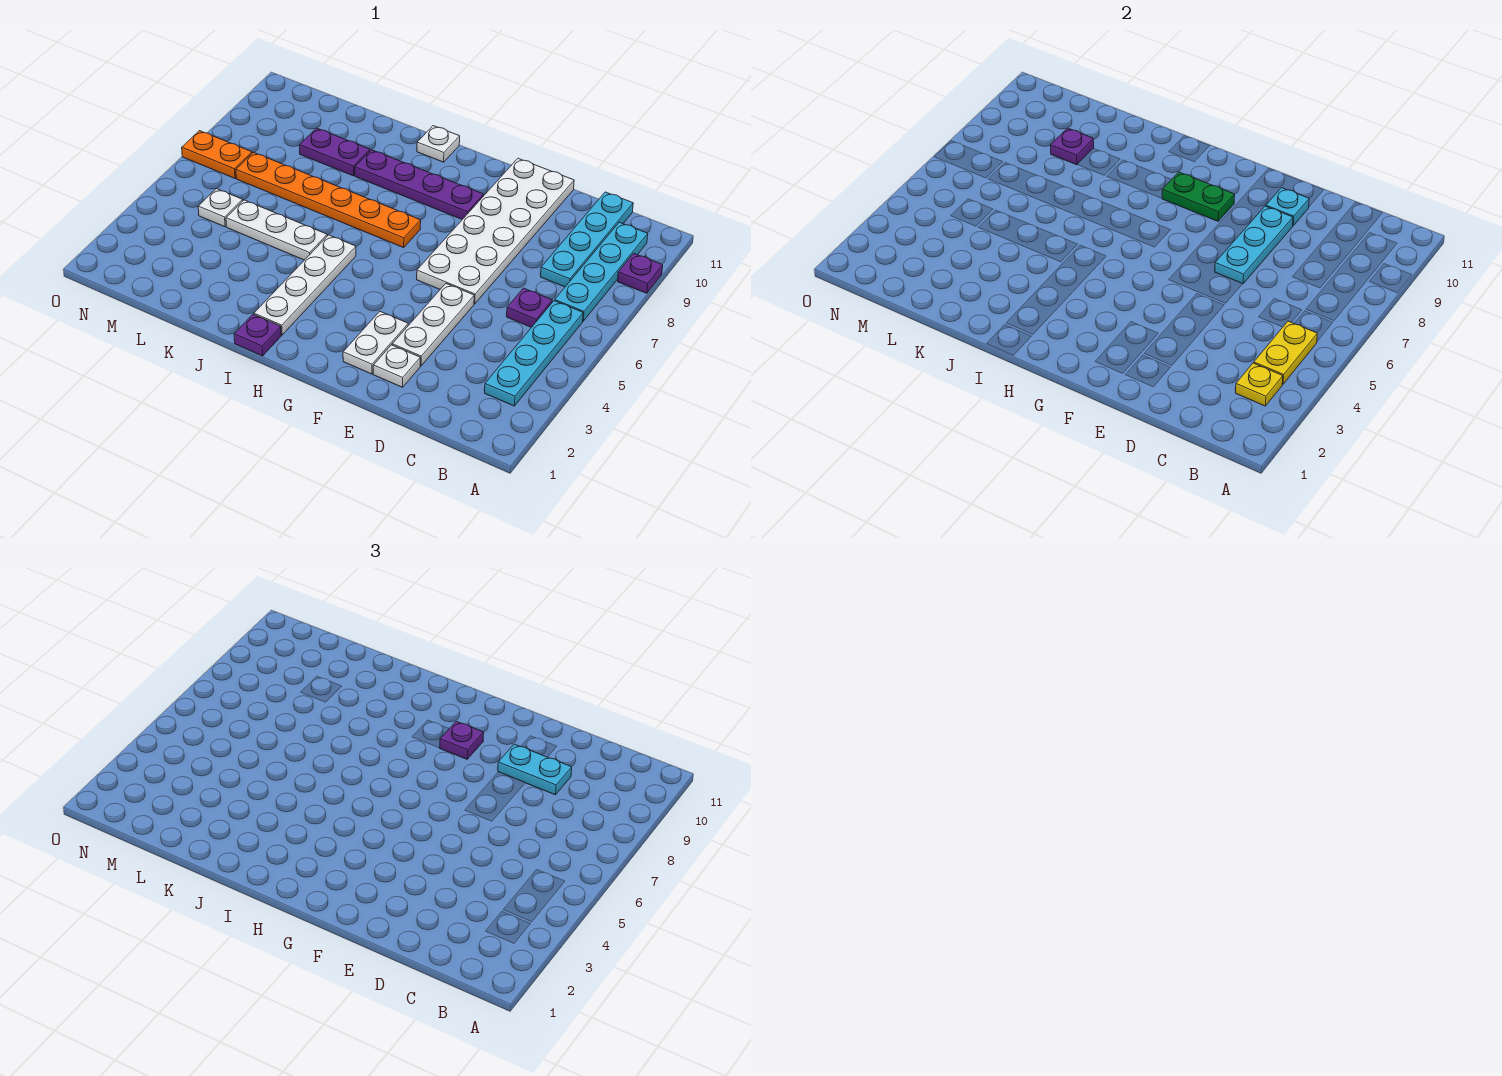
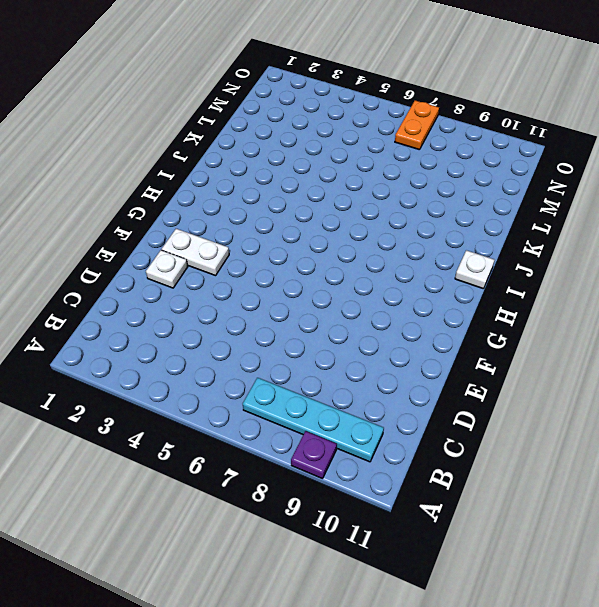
none -> cyan 1x4 plate [485,301,583,406]
none -> purple 1x1 plate [507,288,552,327]
none -> cyan 1x4 plate [541,192,633,287]

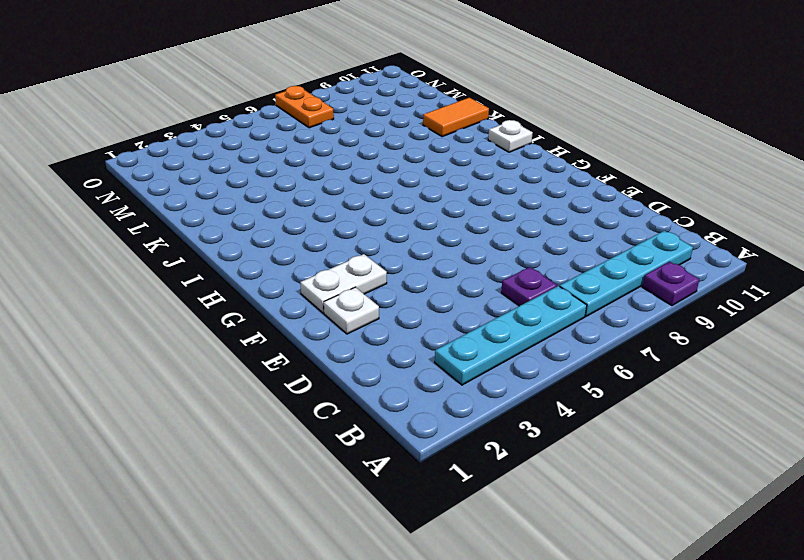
orange 1x2 tile [423,98,489,137] -> none
none -> cyan 1x4 plate [541,192,633,287]
none -> white 1x3 plate [392,284,474,366]
none -> white 2x6 plate [417,158,574,304]

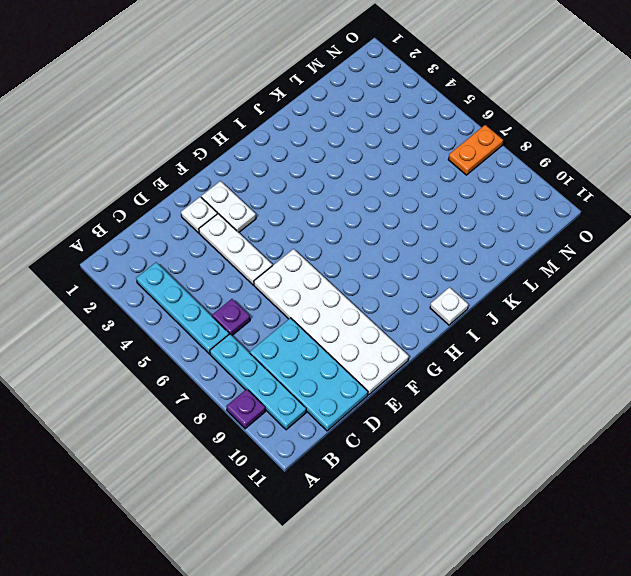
cyan 2x4 plate [250,318,368,431] -> cyan 1x4 plate [541,192,633,287]
none -> purple 1x4 plate [355,150,484,219]
none -> orange 1x6 plate [236,152,421,248]
none -> purple 1x1 plate [234,314,281,356]

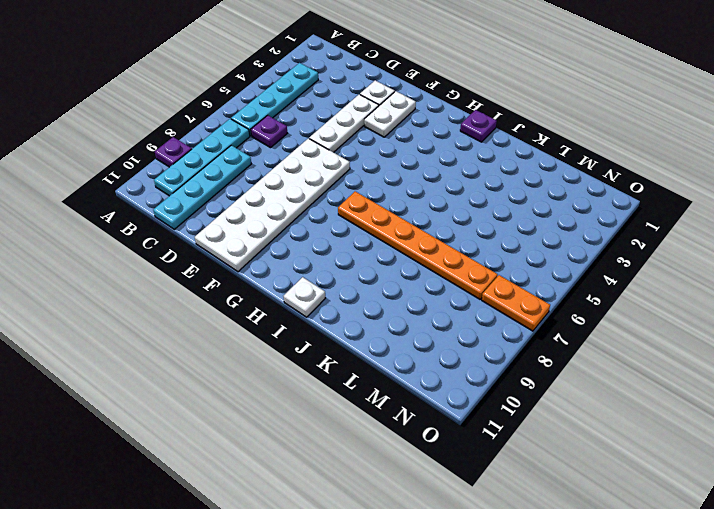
none -> purple 1x4 plate [355,150,484,219]
none -> white 1x4 plate [254,235,356,335]
none -> white 1x3 plate [226,200,327,260]

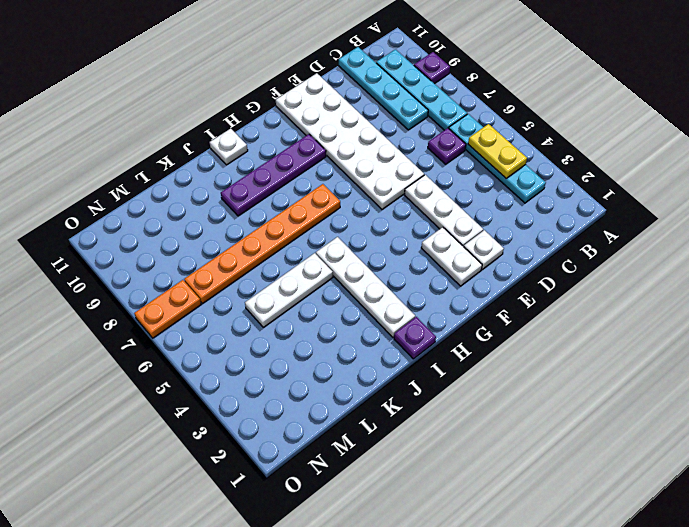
none -> purple 1x2 plate [300,128,370,176]
none -> white 1x1 plate [198,189,243,227]
none -> yellow 1x1 plate [1236,363,1283,406]

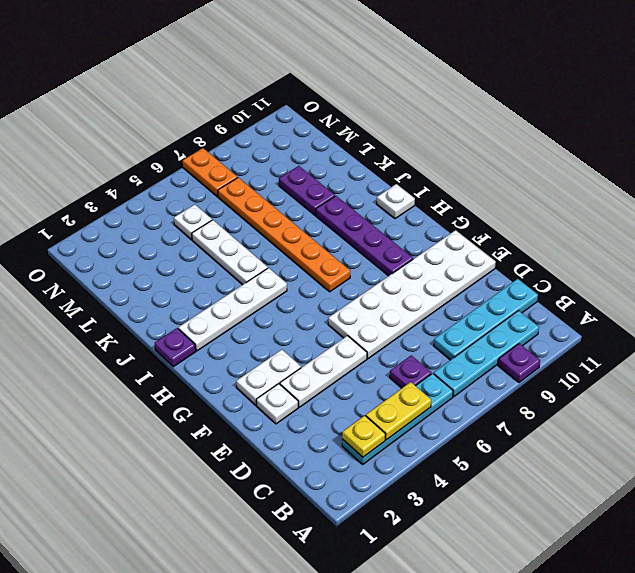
none -> cyan 1x3 plate [1215,206,1293,284]
none -> cyan 1x1 plate [1266,188,1309,226]
none -> green 1x2 plate [1162,172,1235,221]

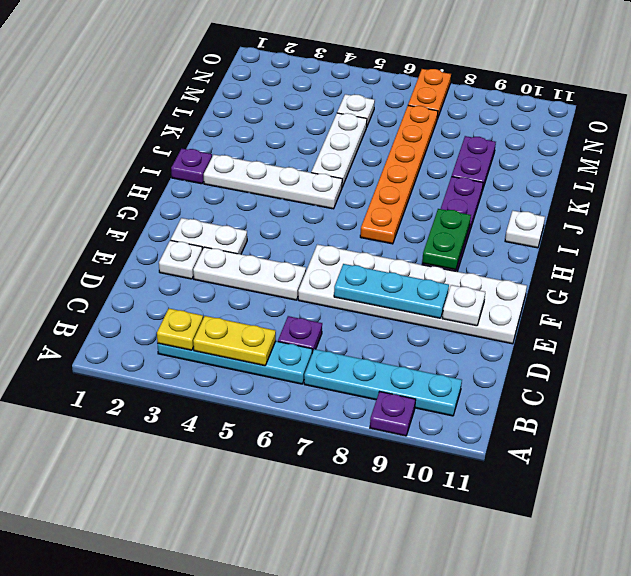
white 1x1 plate [442,285,485,326] -> cyan 1x1 plate [1266,188,1309,226]
none -> cyan 1x4 plate [541,192,633,287]
none -> purple 1x1 plate [1051,128,1094,165]
none -> cyan 1x2 plate [498,744,572,795]

